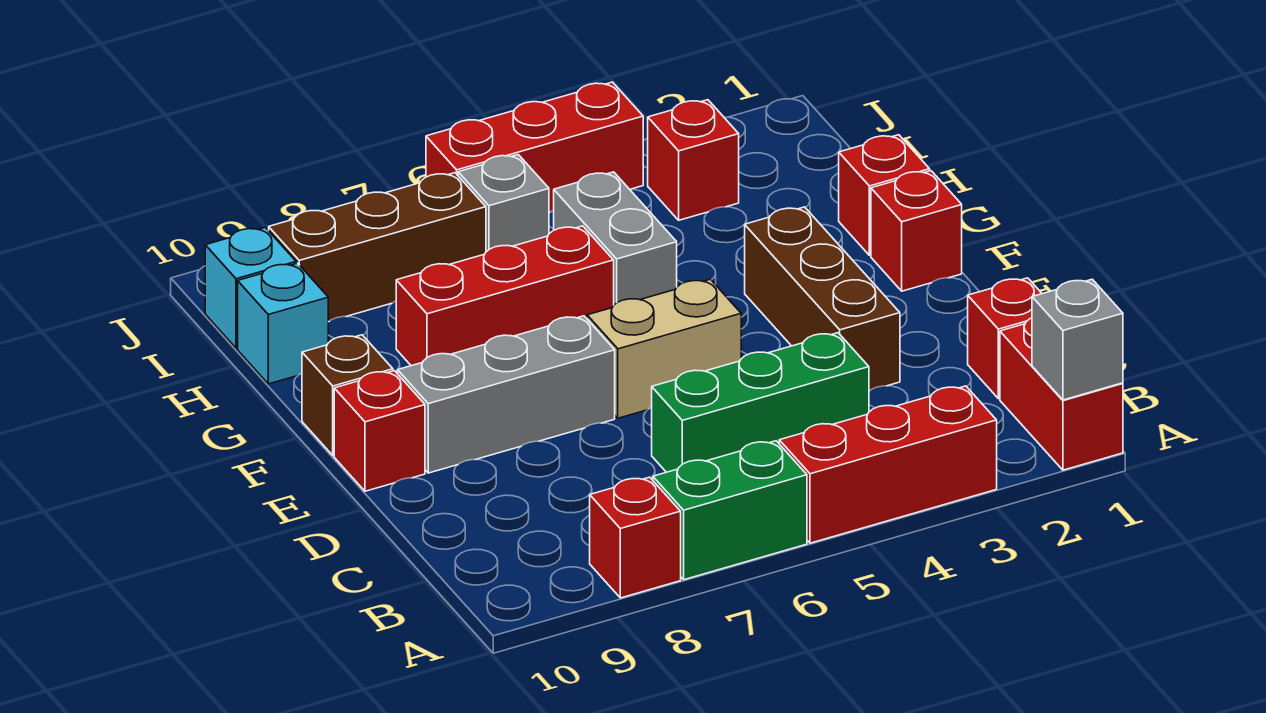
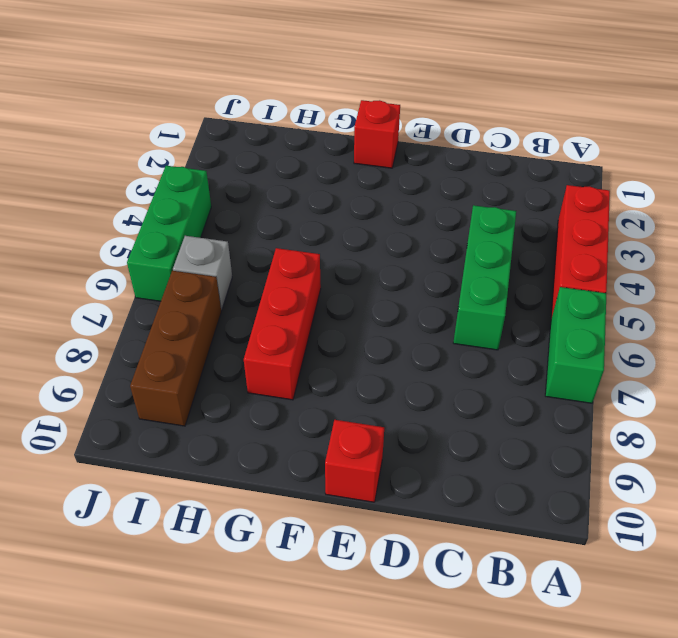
green 1x3 brick [127,166,211,301] -> red 1x3 brick [426,82,643,213]
none -> red 1x2 brick [1000,318,1123,470]
none -> red 1x1 brick [590,477,681,598]
none -> red 1x1 brick [968,278,1042,399]

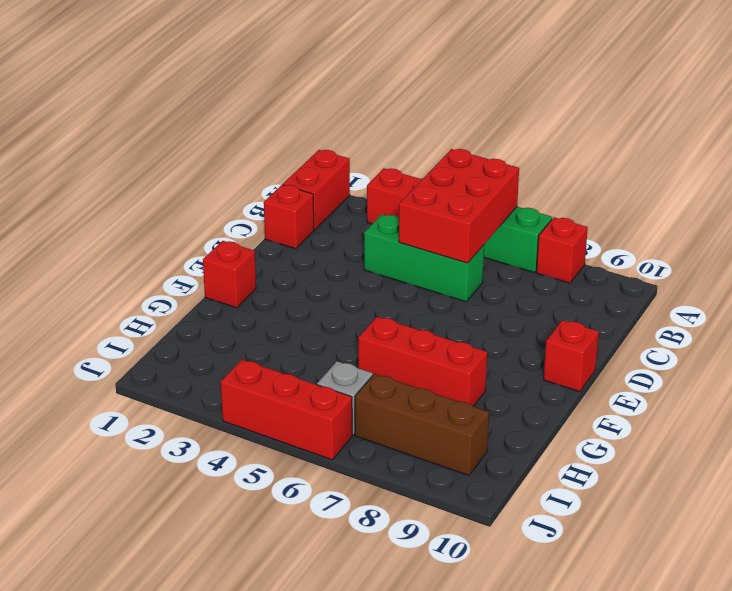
red 2x3 brick [399,149,519,263] -> none
none -> brown 1x3 brick [745,207,900,391]
none -> tan 1x2 brick [587,279,741,418]
none -> grey 1x3 brick [398,316,615,473]

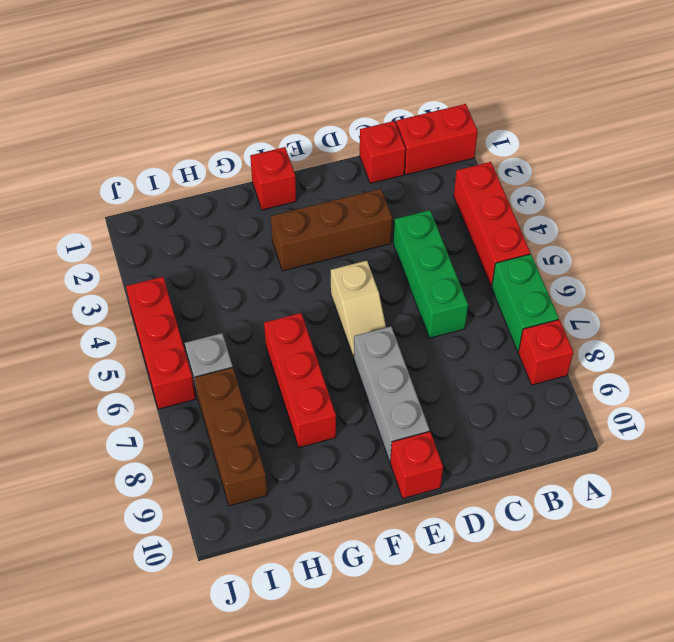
tan 1x2 slope [331,261,386,358] -> tan 1x2 brick [587,279,741,418]
none -> brown 1x1 brick [302,335,393,455]
none -> red 1x1 brick [839,135,930,255]
none -> grey 1x2 brick [554,172,677,305]

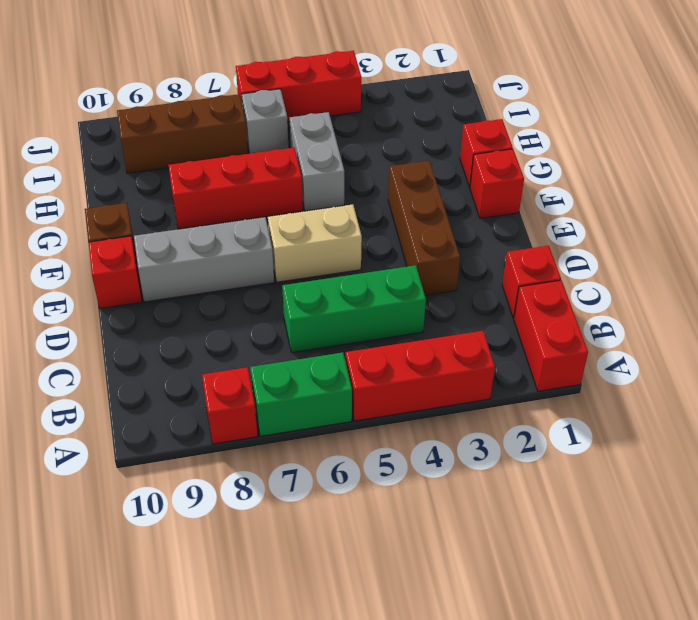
none -> cyan 1x1 brick [238,263,328,384]
none -> red 1x1 brick [648,100,739,220]
none -> cyan 1x1 brick [205,227,296,348]

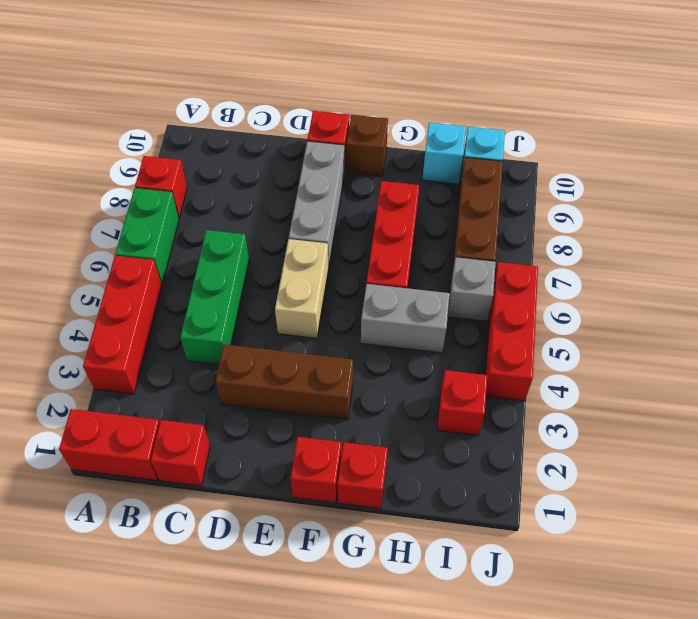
none -> grey 1x1 brick [1032,279,1123,400]

